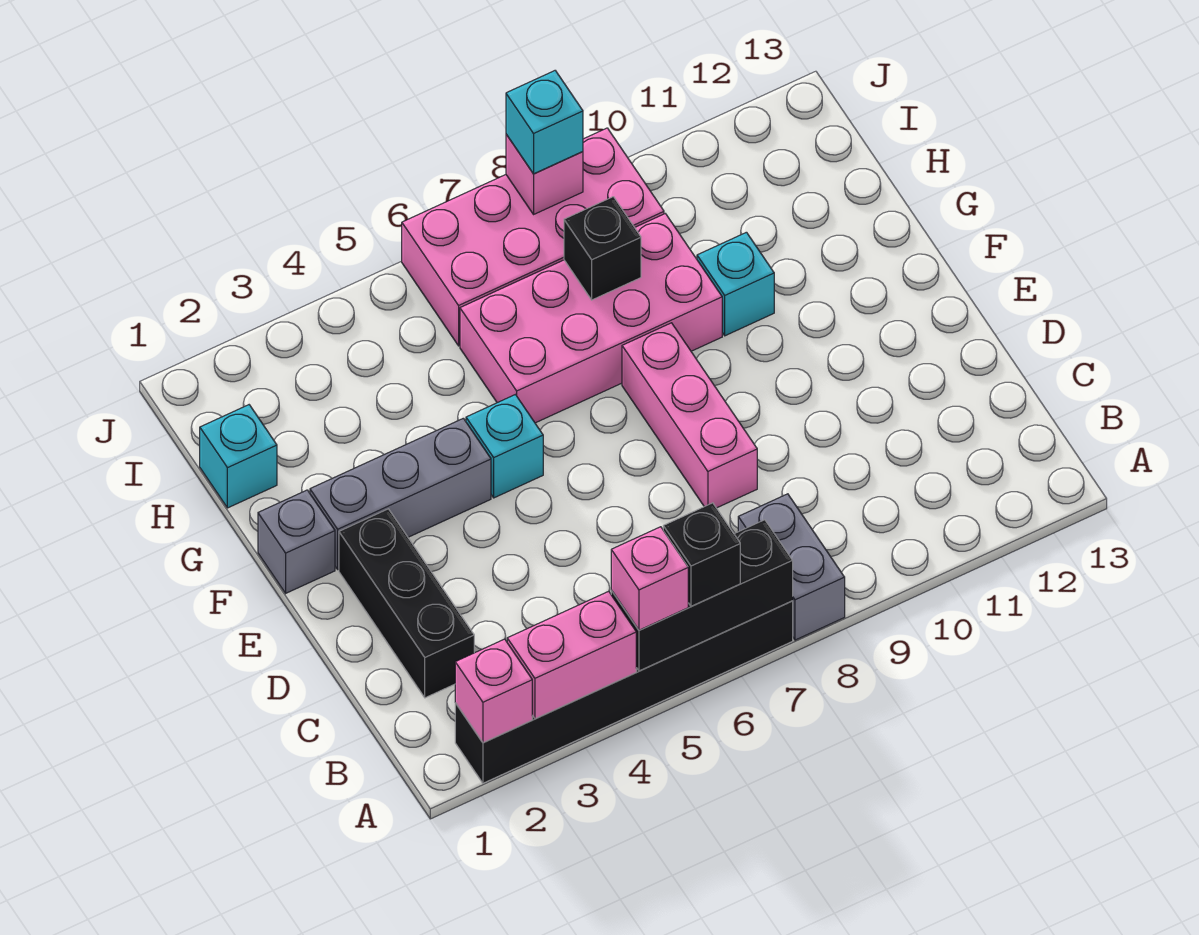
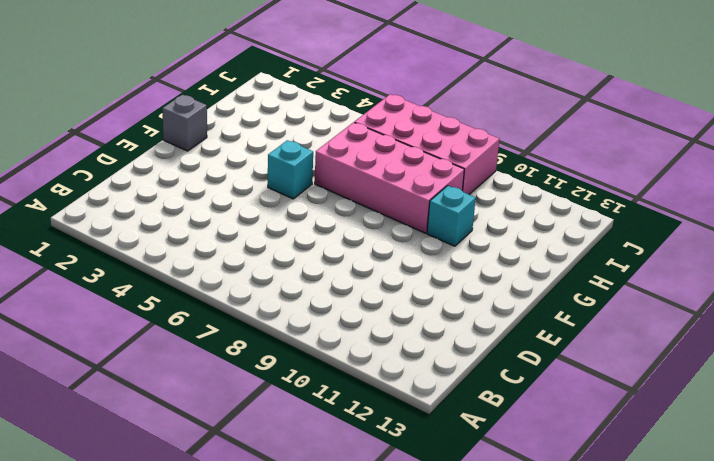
none -> black 1x6 brick [455,601,793,783]
none -> grey 1x2 brick [738,494,845,640]
none -> black 1x3 brick [339,509,474,698]

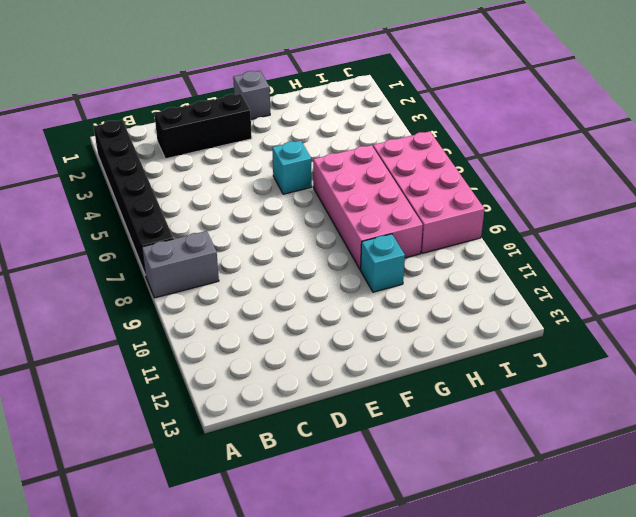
none -> pink 1x3 brick [622,323,757,508]
none -> grey 1x3 brick [310,418,491,569]
none -> cyan 1x1 brick [200,405,277,508]

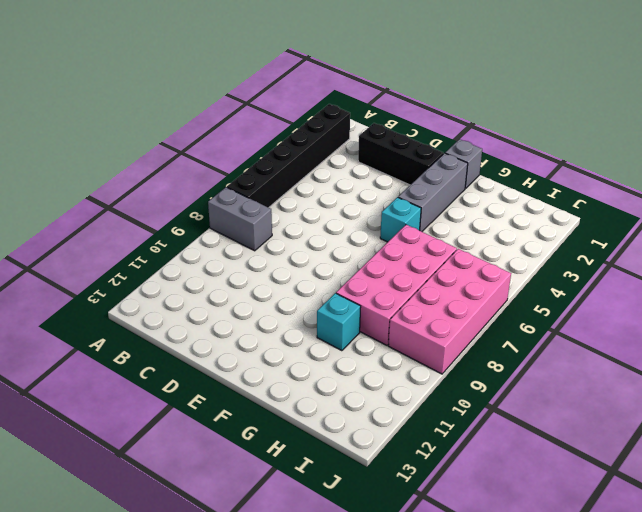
none -> pink 1x3 brick [622,323,757,508]
none -> cyan 1x1 brick [200,405,277,508]
none -> pink 1x1 brick [455,639,532,742]

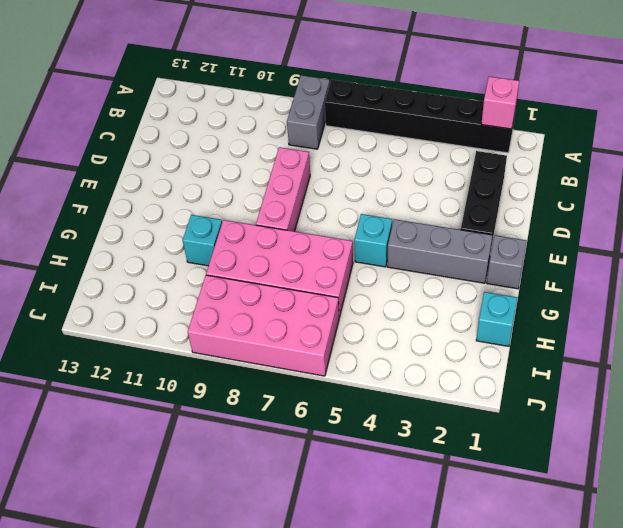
none -> pink 1x2 brick [507,591,636,719]
none -> black 1x3 brick [611,520,793,671]
none -> black 1x1 brick [564,197,641,300]

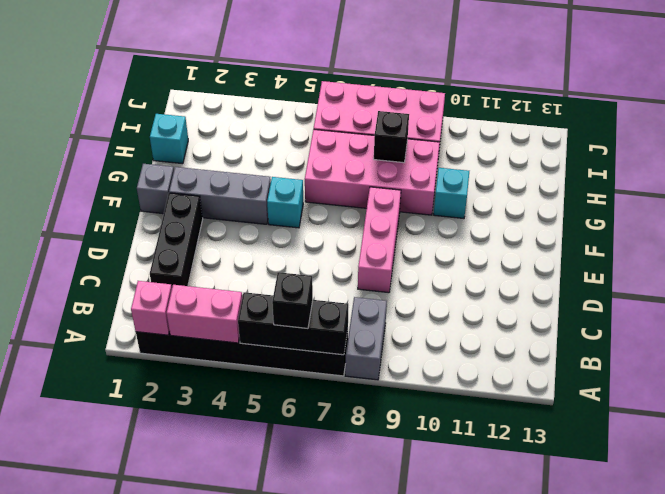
none -> pink 1x1 brick [506,134,583,214]
none -> pink 1x1 brick [611,527,688,630]
none -> cyan 1x1 brick [506,71,583,174]

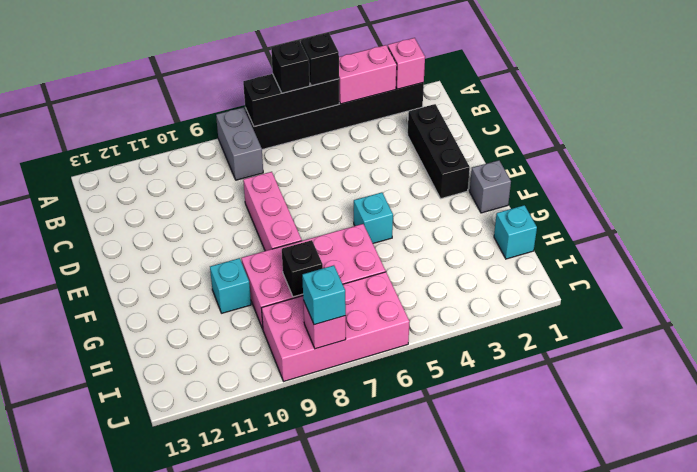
black 1x1 brick [301,33,339,86] -> pink 1x1 brick [611,527,688,630]
none -> grey 1x3 brick [310,418,491,569]

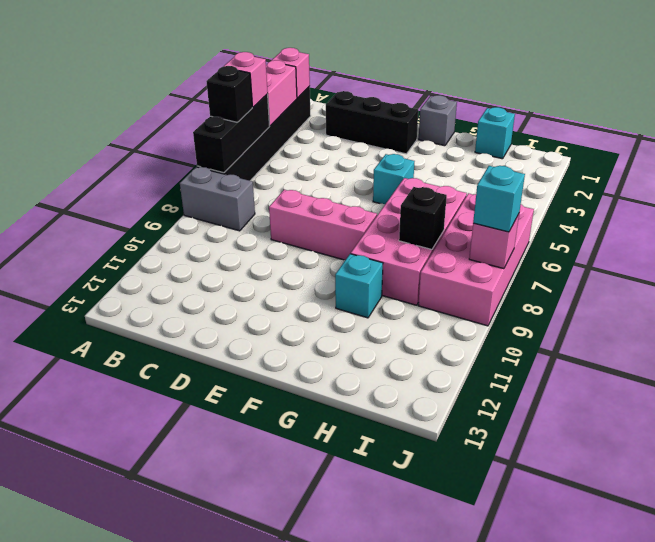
none -> grey 1x3 brick [310,418,491,569]

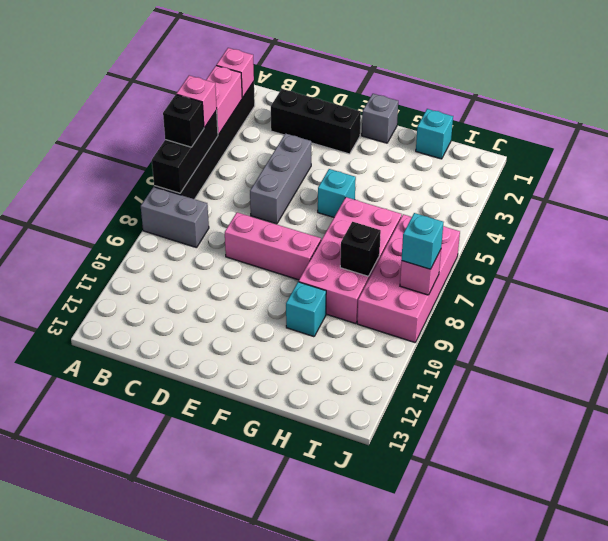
grey 1x3 brick [250,133,311,224] -> grey 1x3 brick moved to [310,418,491,569]

